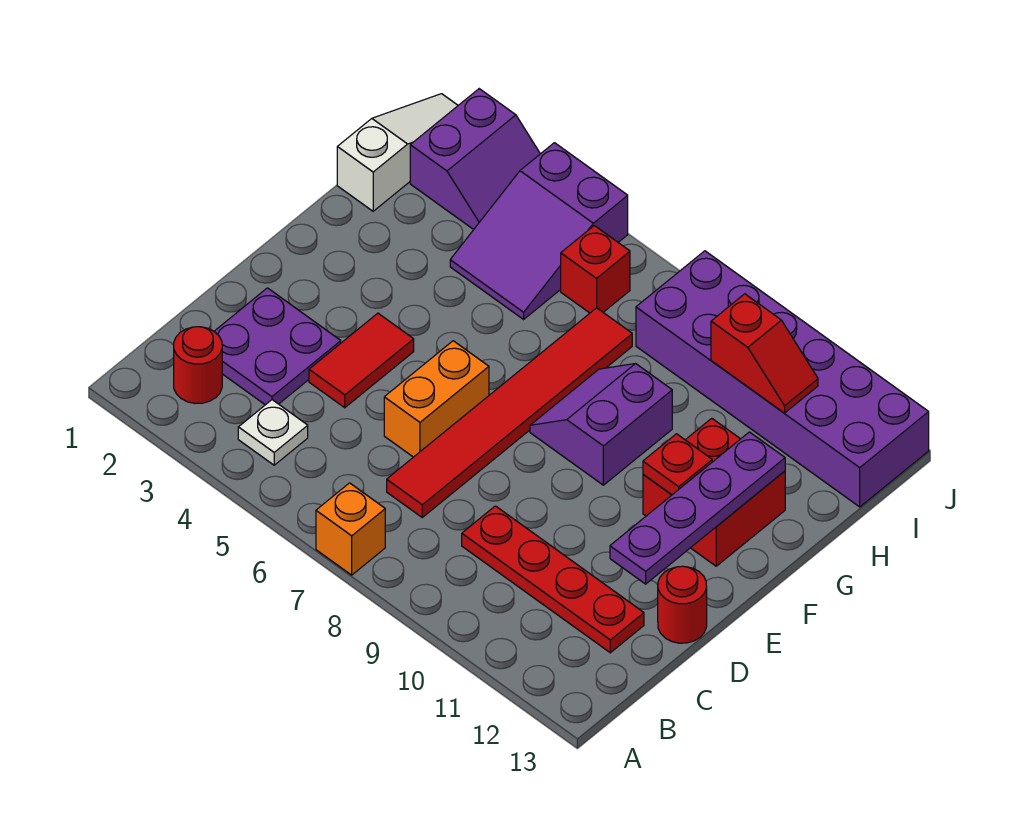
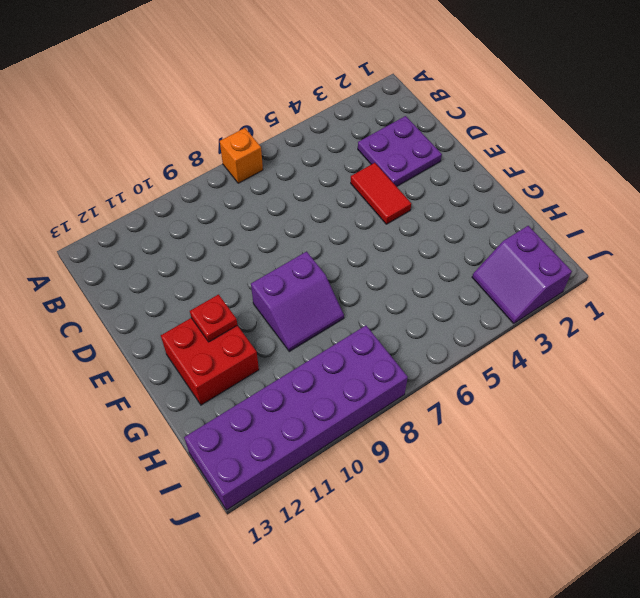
purple 2x2 slope [251,252,344,351] -> purple 2x2 slope turned to [530,364,672,485]
none -> red 1x1 round brick [174,327,222,403]
none -> white 1x1 plate [238,400,308,465]
none -> red 1x6 tile [387,308,632,517]

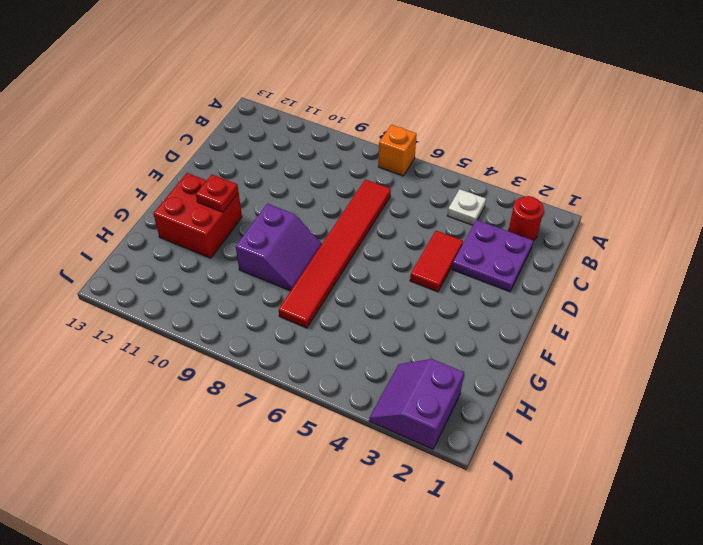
none -> red 1x4 plate [462,506,644,653]
none -> orange 1x2 brick [384,341,489,457]
none -> red 1x1 round brick [658,566,707,643]

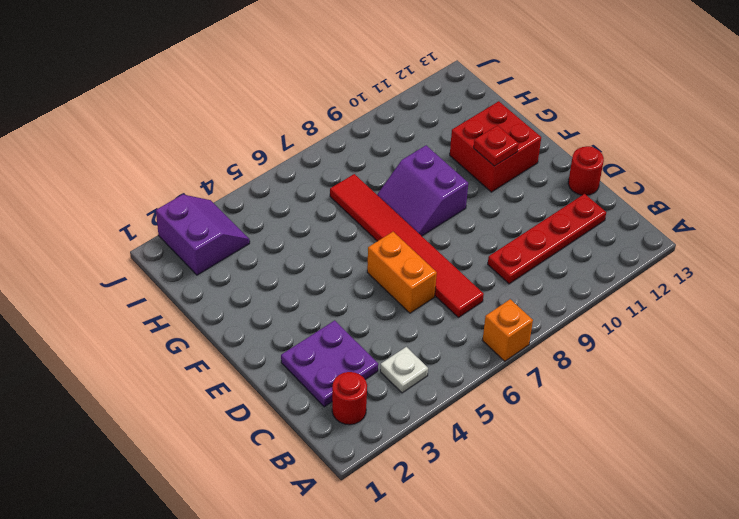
none -> red 1x2 tile [309,313,414,408]
none -> white 1x3 slope [337,94,458,211]
none -> purple 2x3 slope [450,143,628,319]

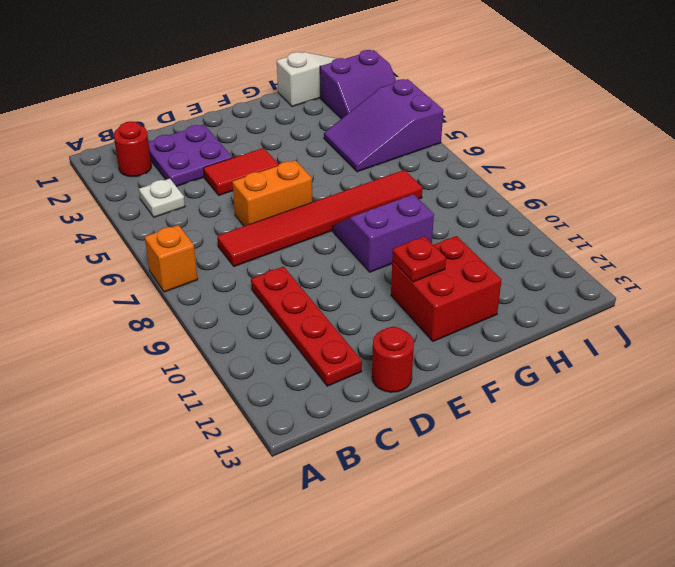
none -> red 1x1 brick [561,226,630,313]
none -> purple 2x6 brick [636,251,929,507]
none -> purple 1x4 plate [610,432,785,584]

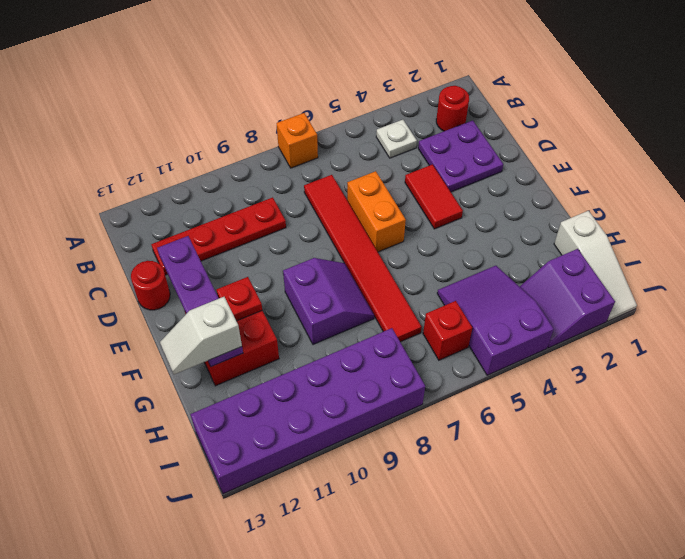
white 1x2 slope [160,297,242,375] -> none
none -> red 1x2 slope [711,294,818,413]

